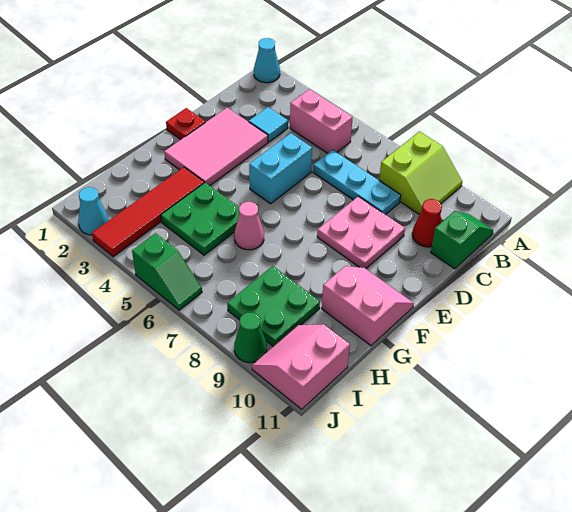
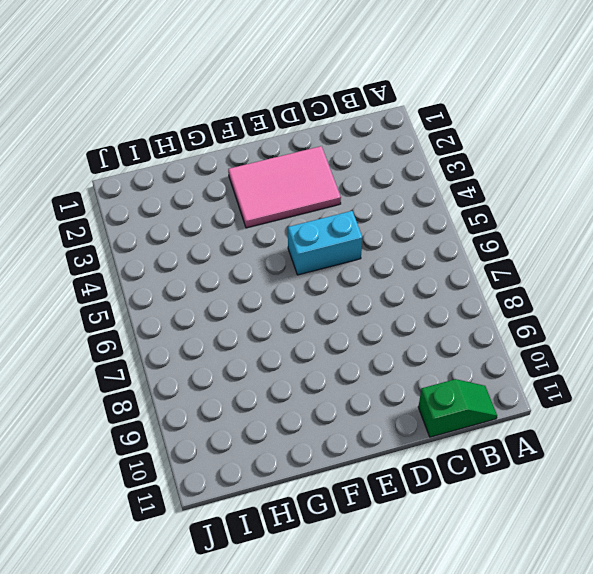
none -> cyan 1x1 cone [254,38,280,83]
none -> lime 2x2 slope [379,132,462,215]
none -> pink 1x2 brick [290,89,353,153]

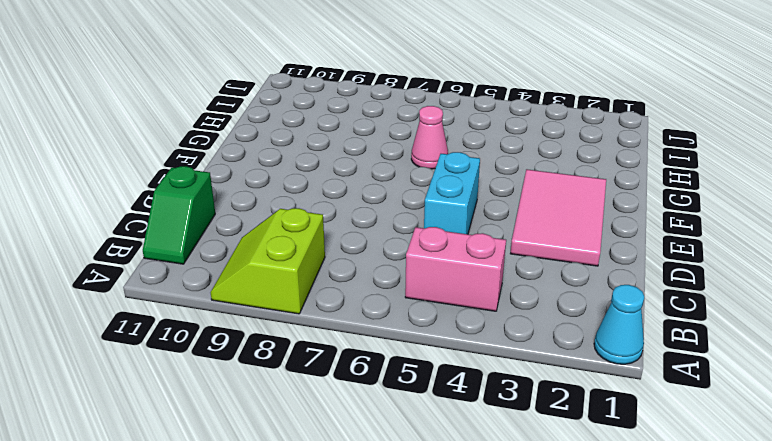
none -> cyan 1x1 tile [249,107,288,142]
none -> cyan 1x3 plate [313,150,401,215]
none -> red 1x1 cone [412,199,442,247]

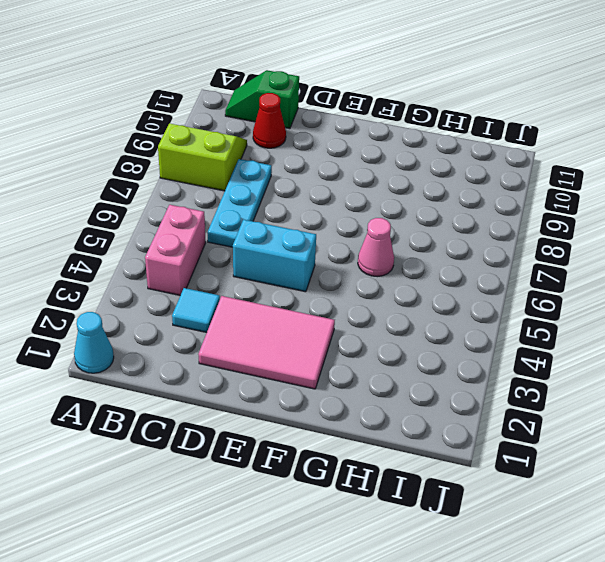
none -> pink 2x2 plate [317,196,405,269]
none -> red 1x1 plate [166,108,205,140]
none -> pink 2x2 slope [322,266,414,346]

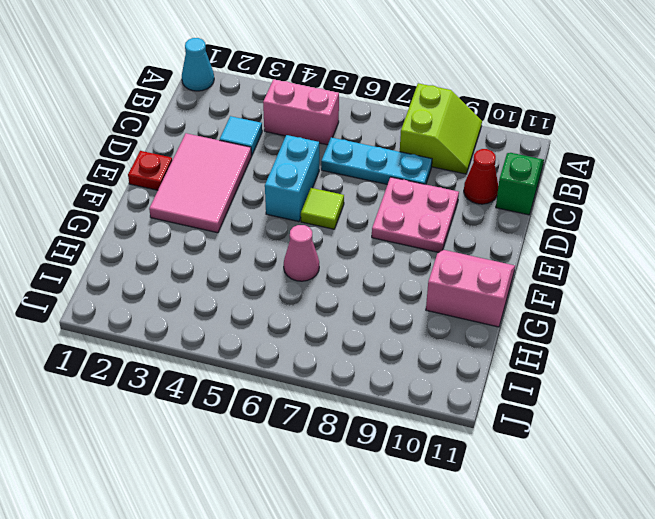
lime 1x1 tile [301,188,344,229] -> none
none -> red 1x4 tile [92,167,204,257]
none -> green 2x2 plate [161,183,239,255]
none -> green 2x2 plate [227,266,320,346]

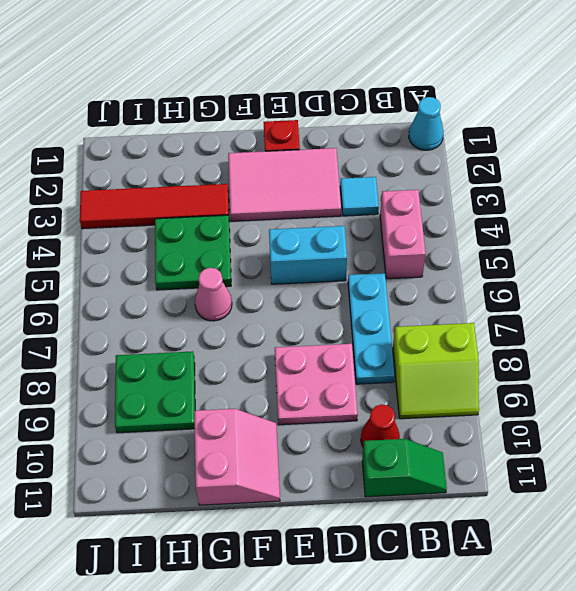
none -> pink 2x2 slope [252,324,350,409]
none -> cyan 1x1 cone [78,187,109,235]
none -> green 1x2 slope [132,233,202,310]

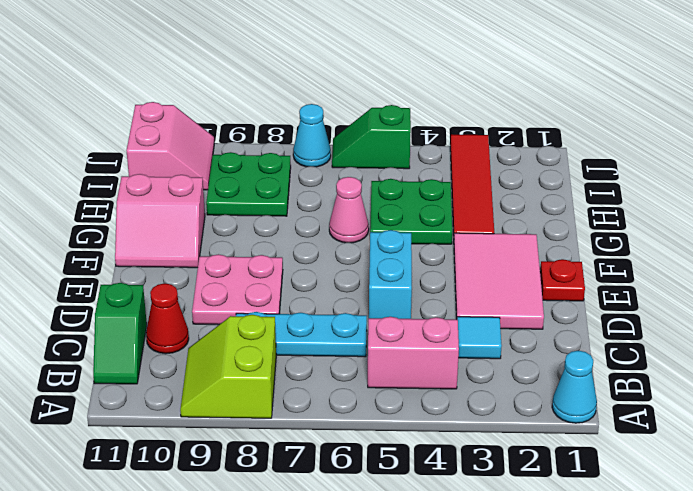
cyan 1x1 cone [293,104,331,167] -> cyan 1x1 cone moved to [78,187,109,235]
none -> green 1x1 cone [234,313,267,363]

